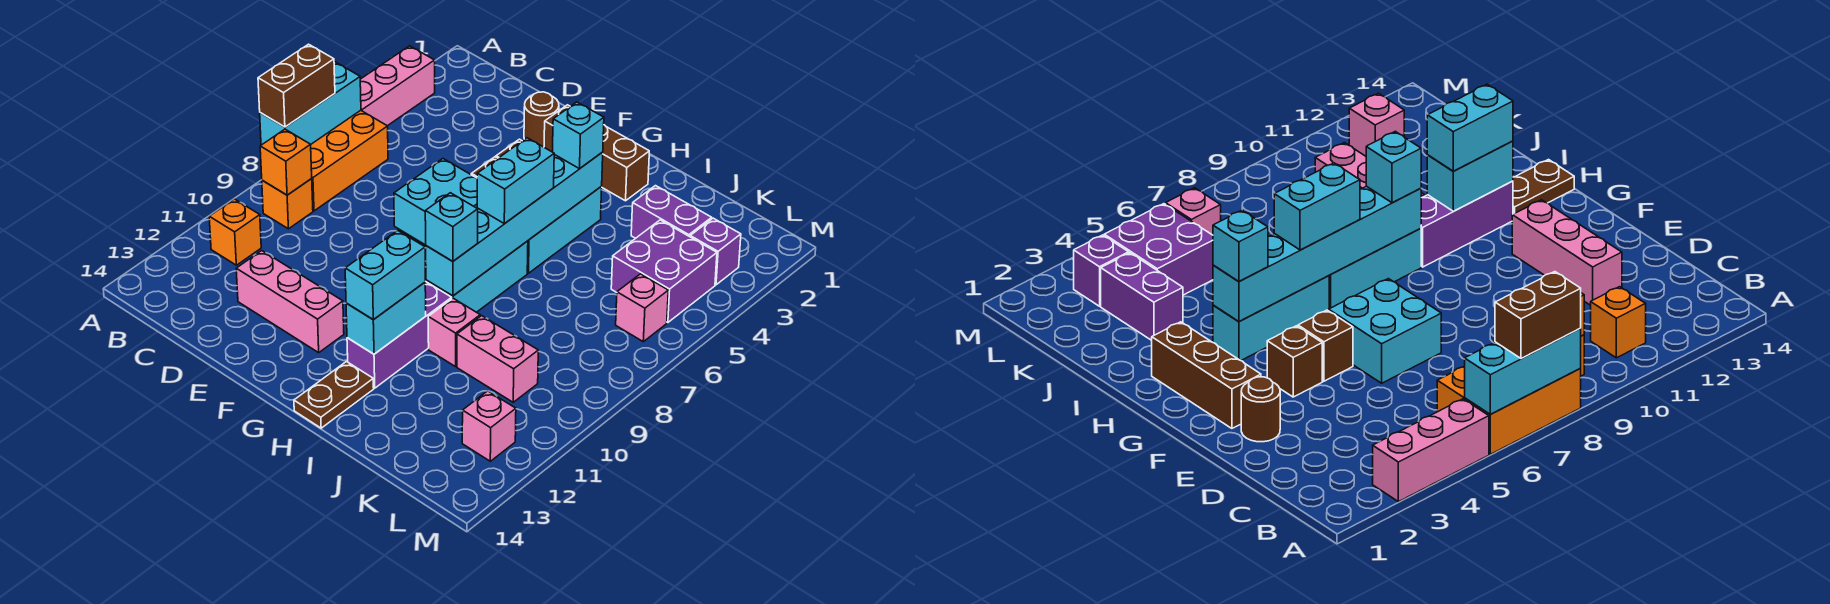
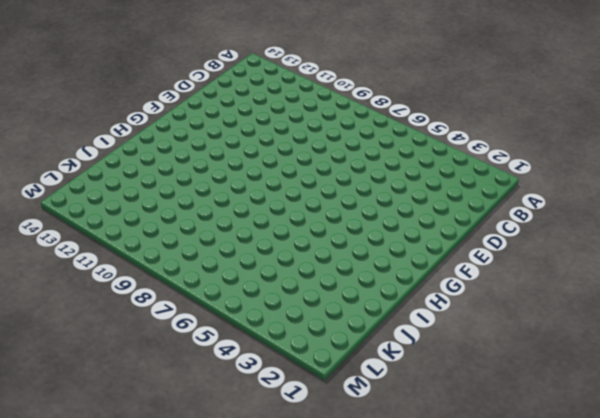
none -> pink 1x3 brick [360,46,435,126]
none -> orange 2x3 brick [311,110,388,211]
none -> orange 1x1 brick [262,179,313,229]
none -> orange 1x1 brick [209,199,261,265]

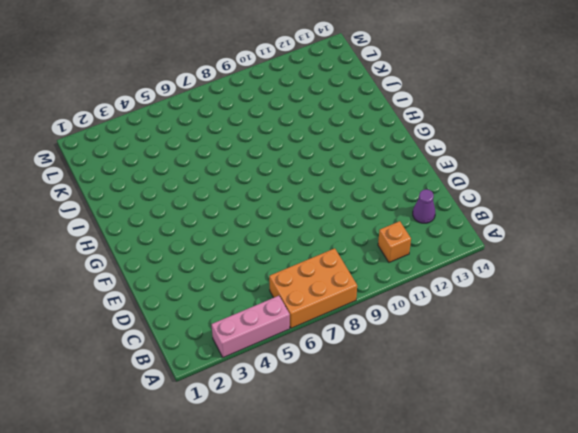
purple 1x1 cone [413,189,435,223] -> none
none -> orange 1x1 brick [262,179,313,229]
none -> pink 1x3 brick [236,251,344,353]
none -> brown 1x1 round brick [524,92,559,147]
none -> cyan 2x2 brick [394,159,477,245]

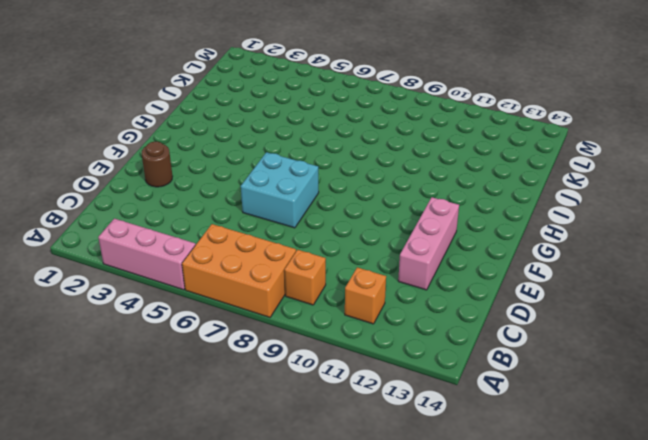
none -> brown 1x3 brick [544,105,649,201]
none -> brown 1x1 brick [1267,326,1322,397]
none -> brown 1x1 brick [1298,310,1353,381]
none -> cyan 1x3 brick [527,187,602,273]

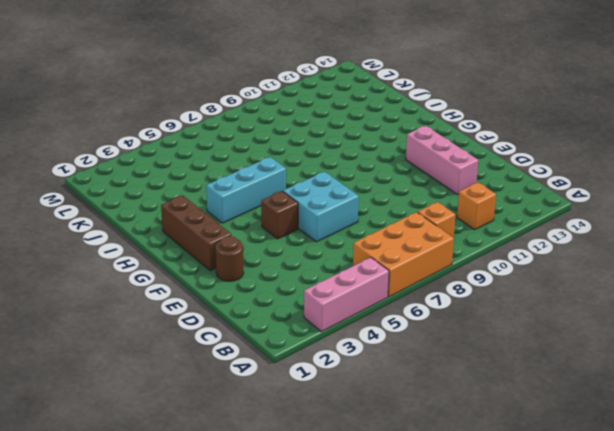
none -> brown 1x1 brick [1267,326,1322,397]
none -> cyan 1x3 brick [426,241,528,312]
none -> purple 1x3 brick [347,281,452,388]
none -> brown 1x2 plate [294,362,374,428]

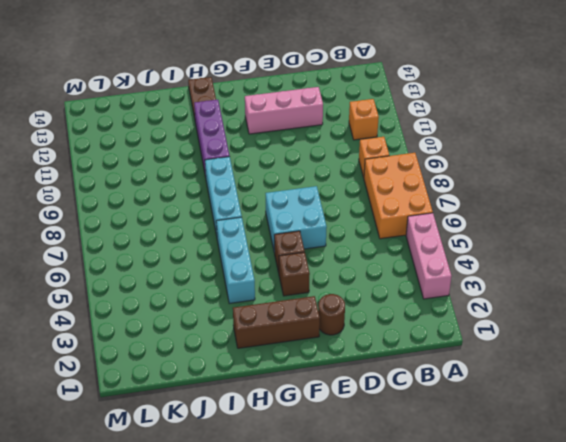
none -> pink 1x1 brick [428,298,480,367]
none -> purple 1x2 brick [631,186,712,238]
none -> pink 1x2 brick [457,316,538,402]
none -> purple 2x2 brick [611,220,717,323]

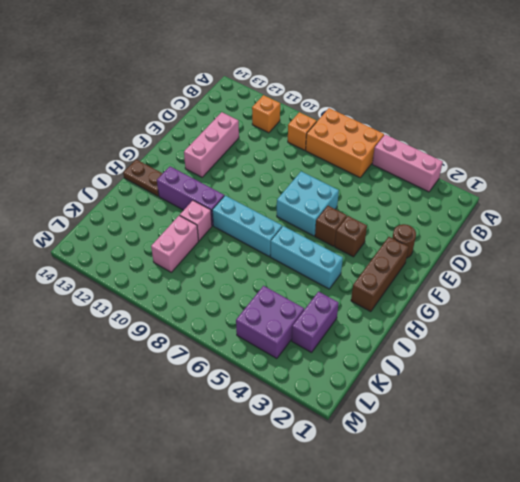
none -> purple 1x1 brick [690,218,741,285]
none -> pink 1x1 brick [616,274,668,342]
none -> pink 1x1 brick [462,391,516,461]
none -> cyan 1x3 brick [260,62,361,145]

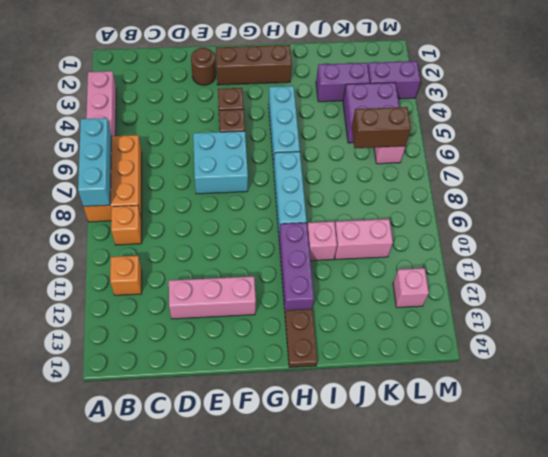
brown 1x2 brick [352,107,411,148] -> brown 1x2 brick turned to [258,44,335,127]
purple 1x2 brick [368,61,420,99] -> purple 1x1 brick [690,218,741,285]
none -> orange 1x1 brick [260,129,312,195]
none -> cyan 1x6 brick [425,152,603,296]
none -> cyan 1x2 brick [346,282,426,354]
none -> cyan 1x1 brick [552,102,604,169]

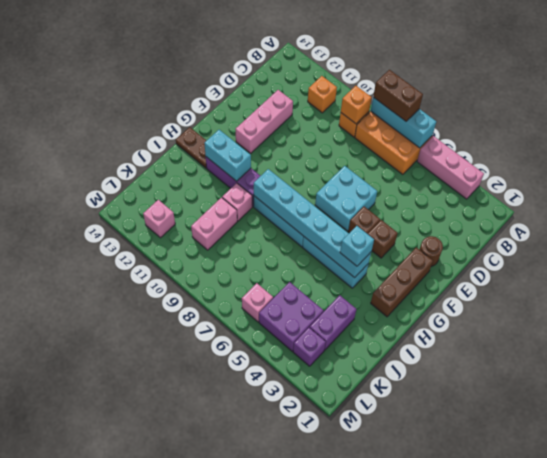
none -> cyan 1x2 brick [477,138,554,224]
none -> cyan 1x1 brick [425,193,478,261]
none -> cyan 1x2 brick [345,231,425,320]

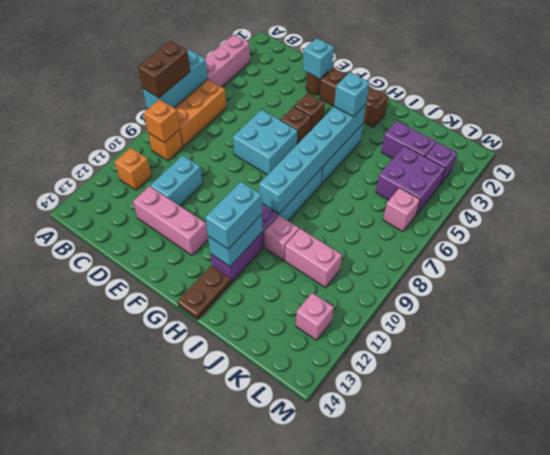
cyan 1x2 brick [150,155,203,206] -> cyan 1x2 brick moved to [477,138,554,224]
cyan 1x1 brick [303,38,334,79] -> cyan 1x1 brick moved to [425,193,478,261]

